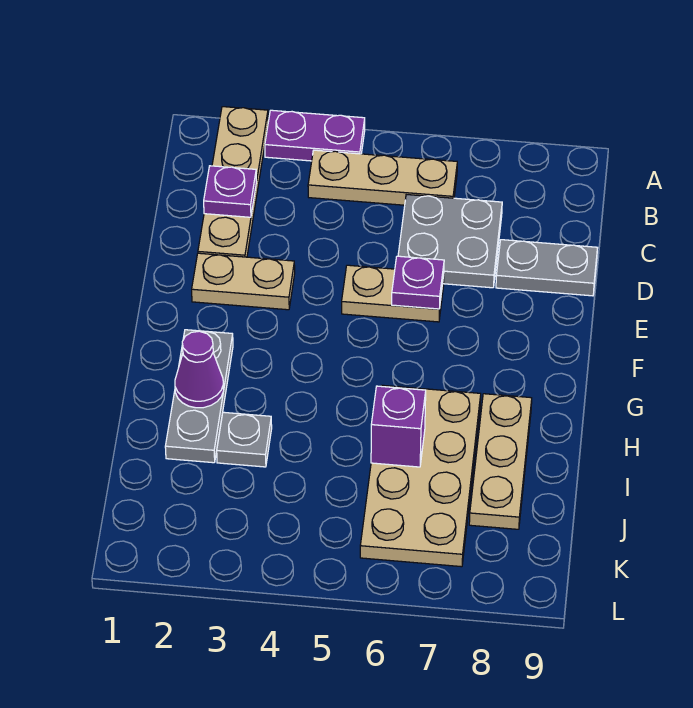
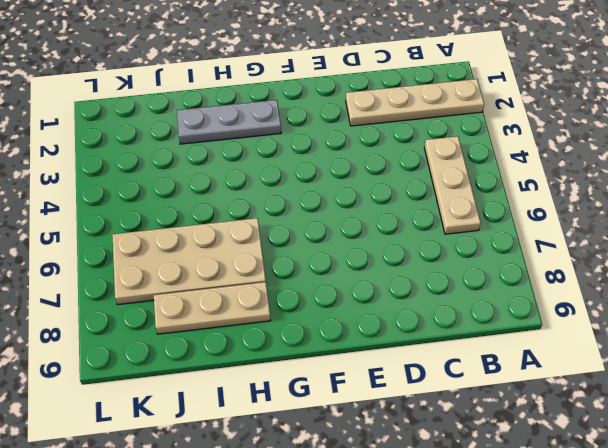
none -> purple 1x2 plate [265,110,365,161]
none -> grey 2x2 plate [398,195,502,288]
none -> grey 1x2 plate [496,240,597,296]

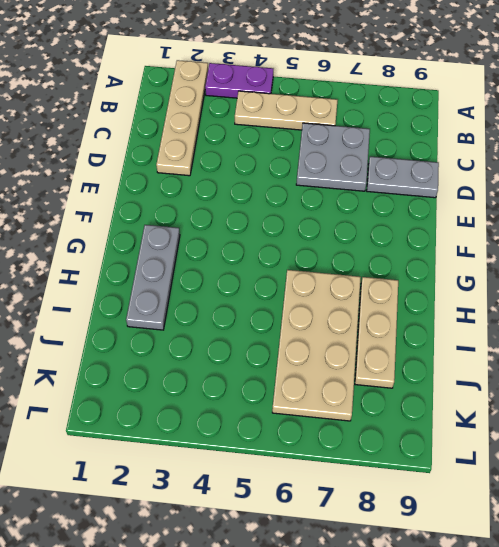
none -> tan 1x2 plate [192,253,295,310]
none -> tan 1x2 plate [342,265,444,322]
none -> grey 1x1 plate [217,412,272,467]

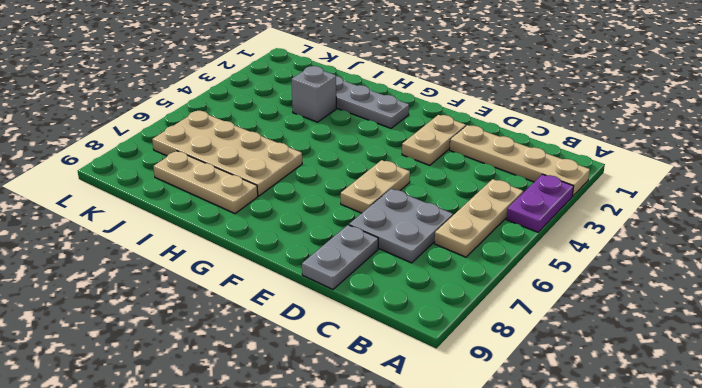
grey 1x1 brick [292,66,336,122] -> grey 1x1 plate [217,412,272,467]
none -> purple 1x1 plate [204,166,257,217]
none -> purple 1x1 plate [392,256,444,309]
none -> purple 1x1 cone [175,331,224,408]

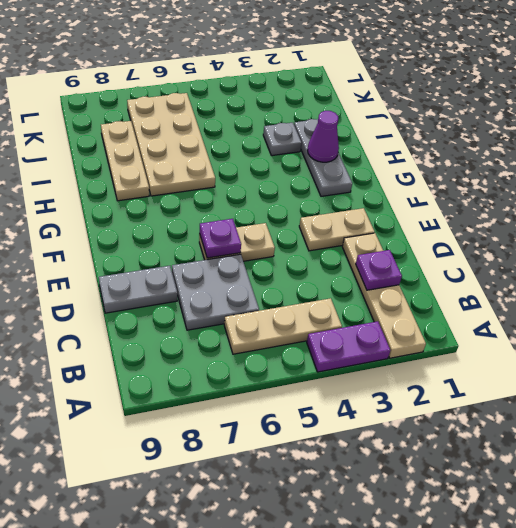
none -> purple 1x1 brick [371,386,426,467]

